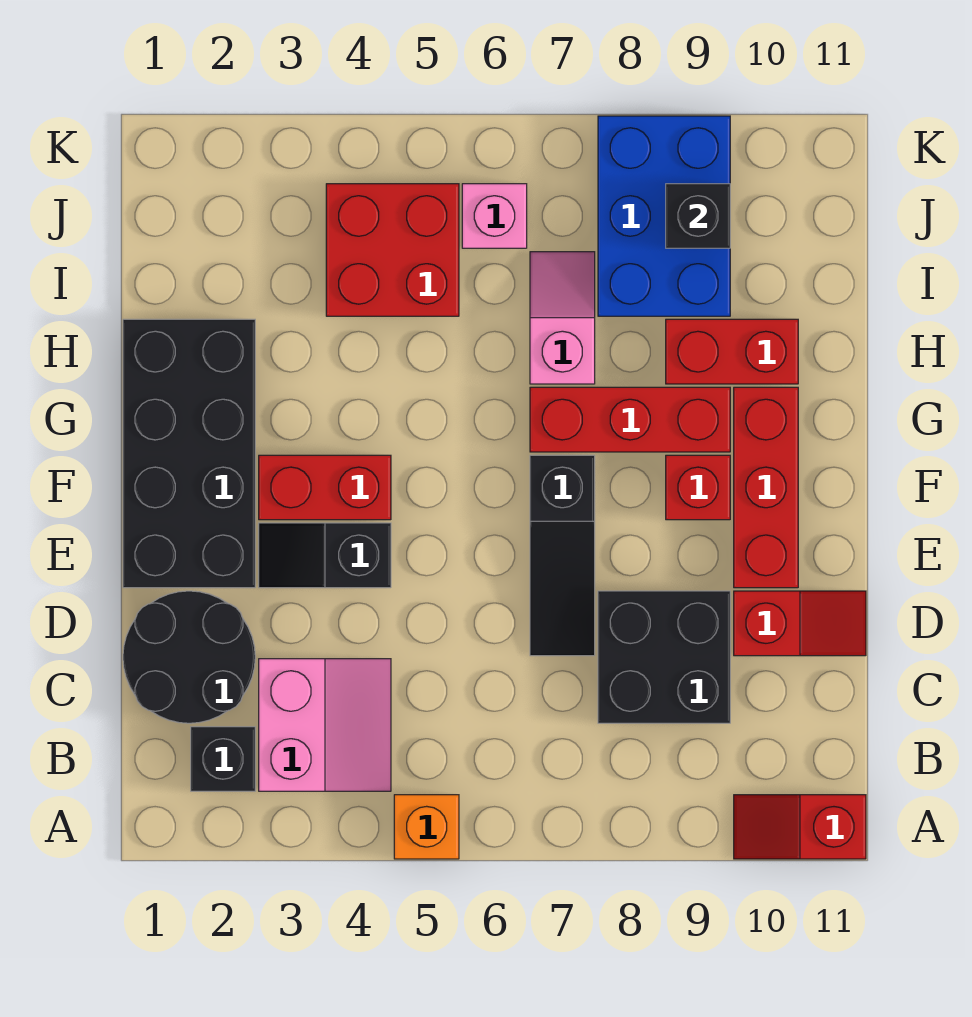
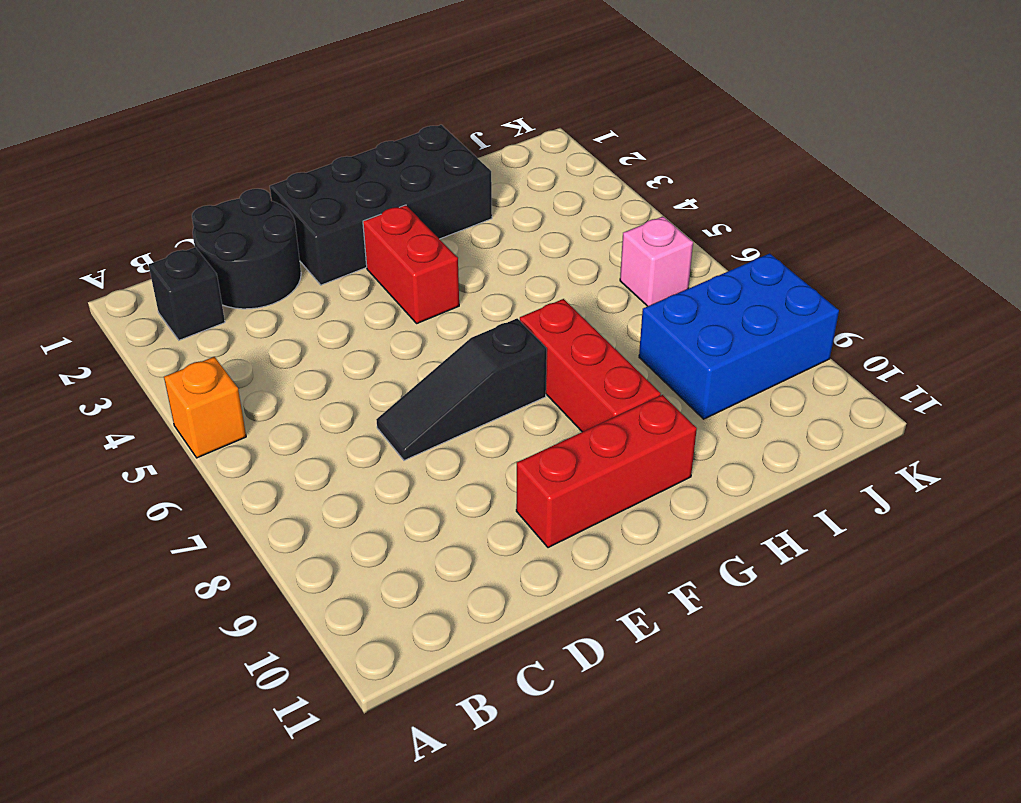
none -> red 1x2 slope [734,795,866,859]
none -> pink 2x2 slope [259,659,391,791]
none -> black 2x2 brick [598,591,730,723]

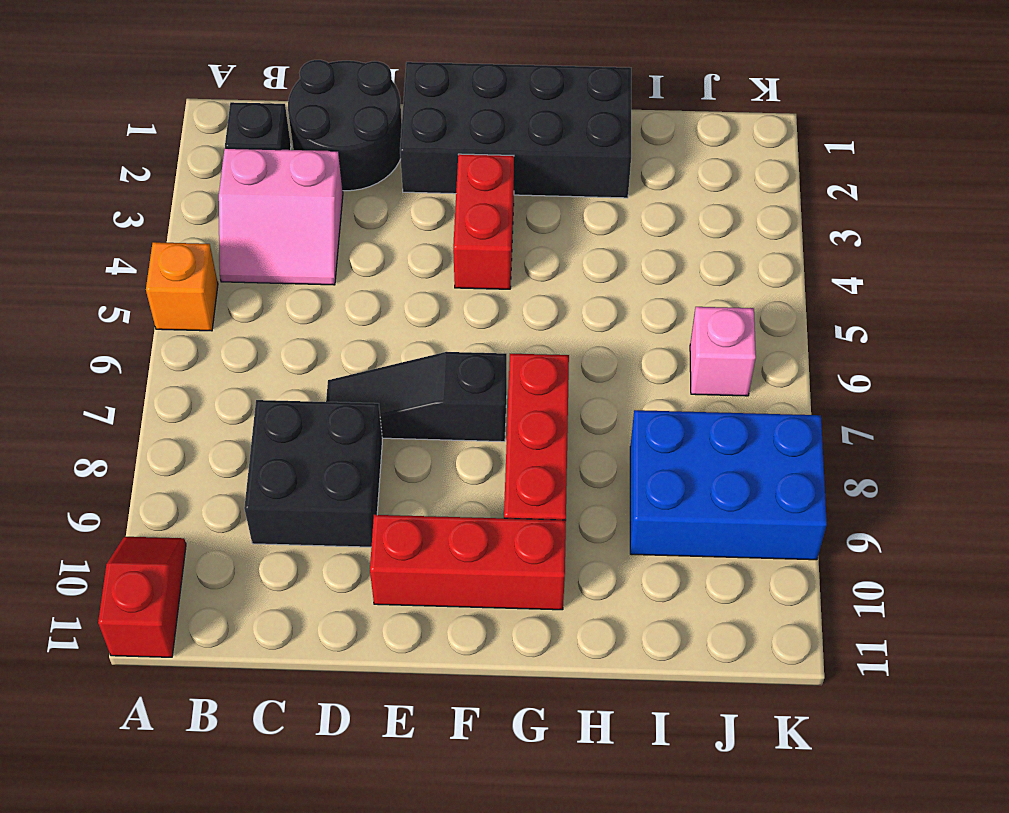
none -> red 1x2 slope [734,591,866,656]
none -> black 1x2 slope [259,523,391,588]
none -> red 1x1 brick [666,455,730,520]

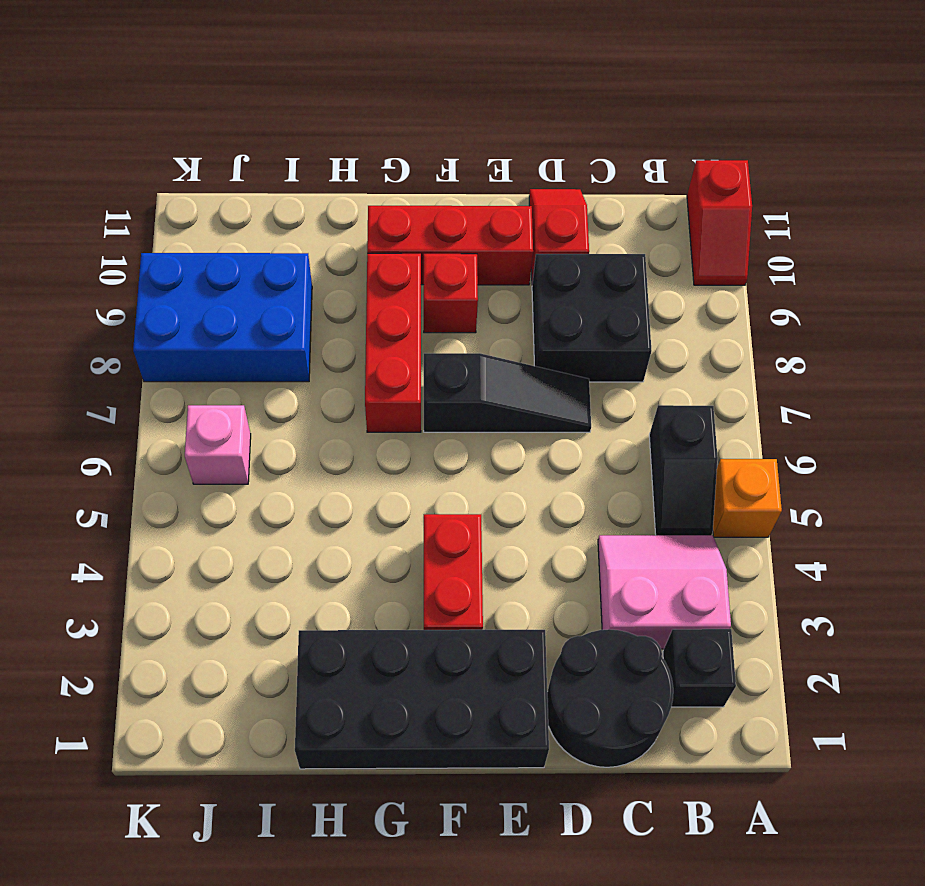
black 1x2 slope [649,405,718,535] -> black 1x2 slope moved to [259,523,391,588]
none -> pink 1x2 slope [530,252,595,384]
none -> red 1x2 brick [666,319,798,384]
none -> red 2x2 brick [326,184,459,316]

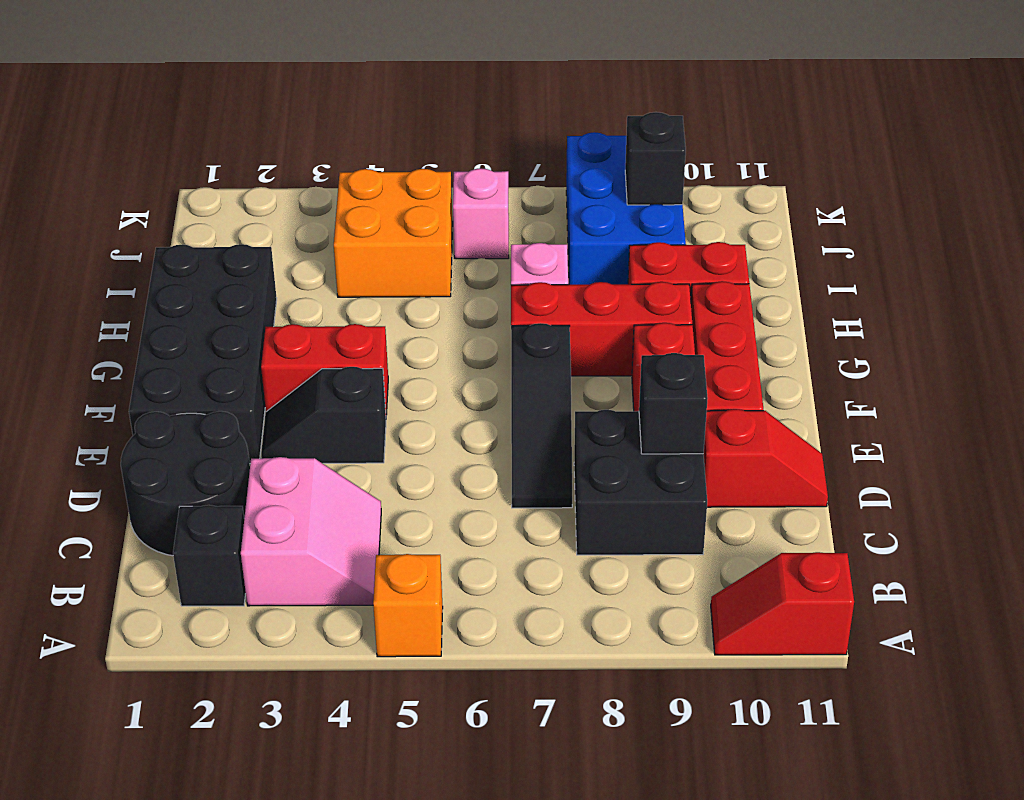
black 1x1 brick [639,353,708,454] -> none
orange 2x2 brick [334,169,453,297] -> red 2x2 brick [326,184,459,316]

